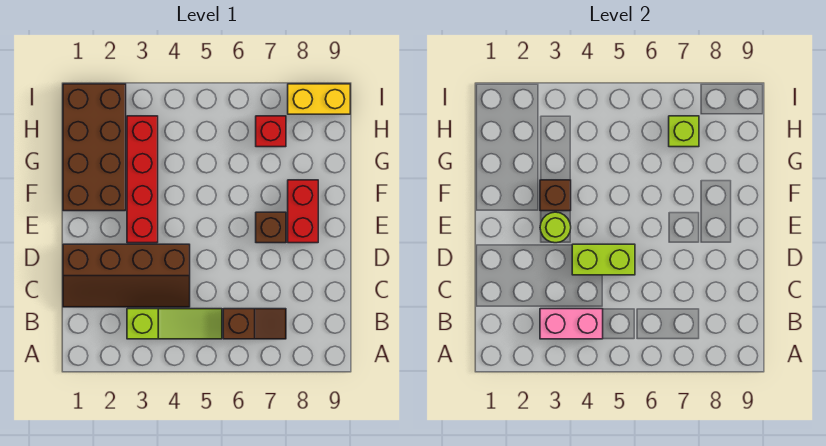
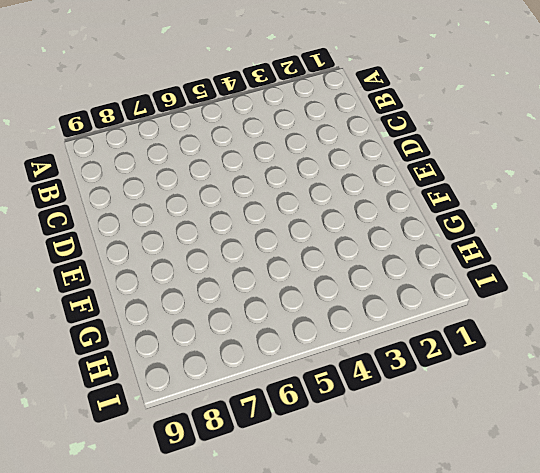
none -> lime 1x3 slope [127,309,222,339]
none -> brown 1x2 slope [223,309,286,339]
none -> brown 2x4 slope [63,244,190,307]

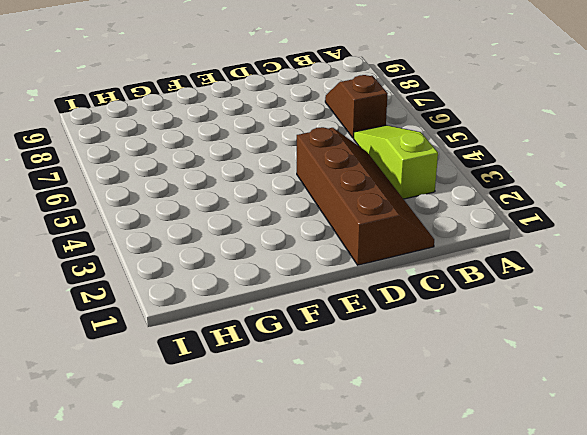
none -> red 1x4 brick [127,116,158,243]
none -> brown 1x1 brick [256,212,286,243]
none -> red 1x2 brick [288,180,318,243]

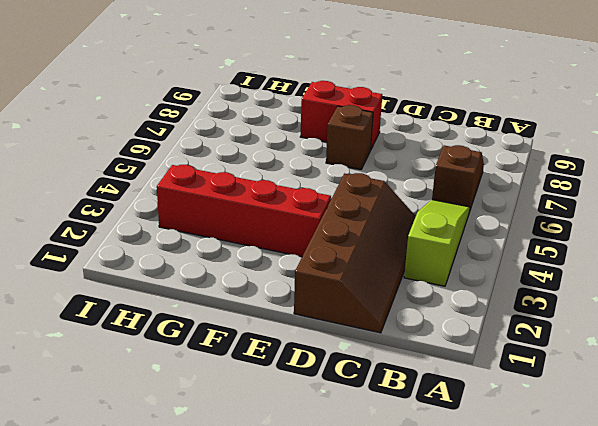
none -> brown 2x4 brick [63,84,126,211]
none -> red 1x1 brick [256,116,286,147]
none -> yellow 1x2 brick [288,84,350,114]

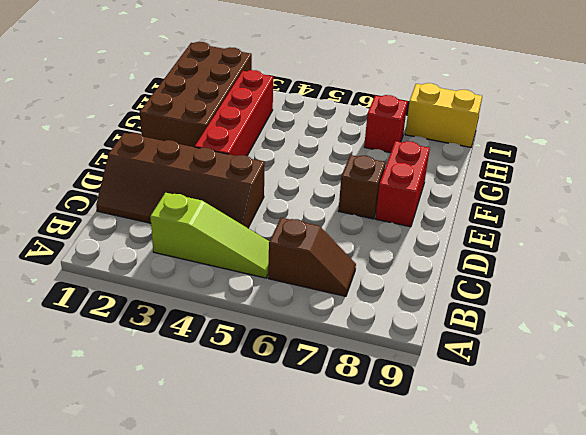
none -> pink 1x2 brick [540,309,603,339]
none -> lime 1x2 brick [572,244,635,275]
none -> lime 1x1 round brick [540,212,571,243]

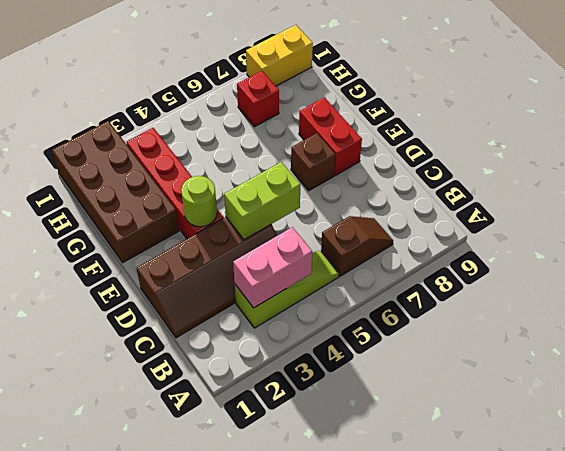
none -> brown 1x1 brick [540,180,571,211]
none -> lime 1x1 brick [669,116,699,147]

